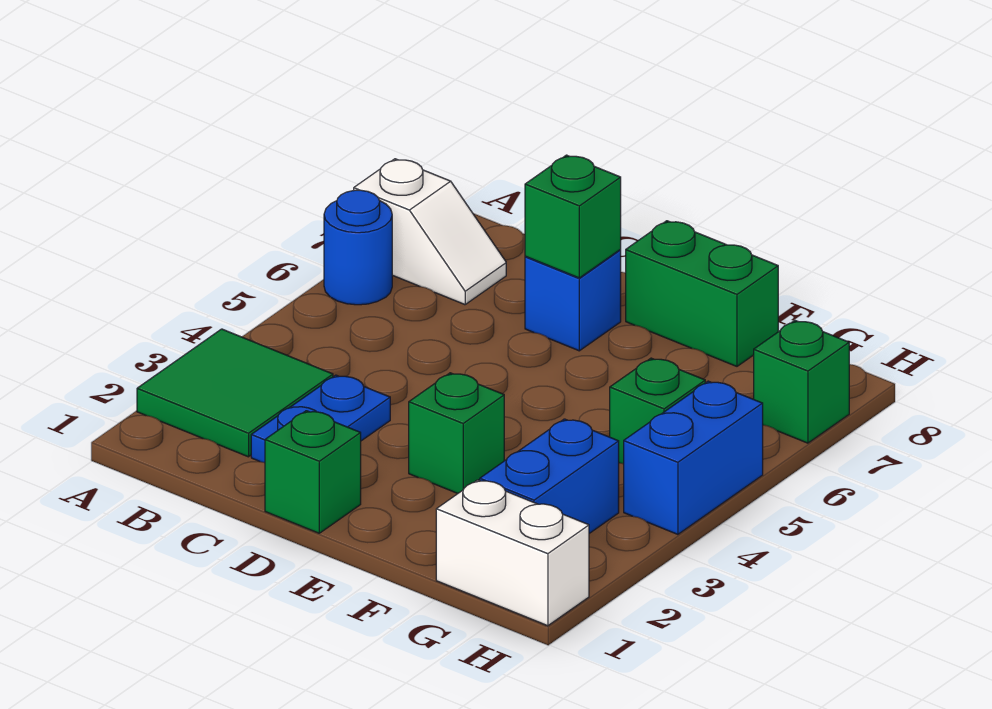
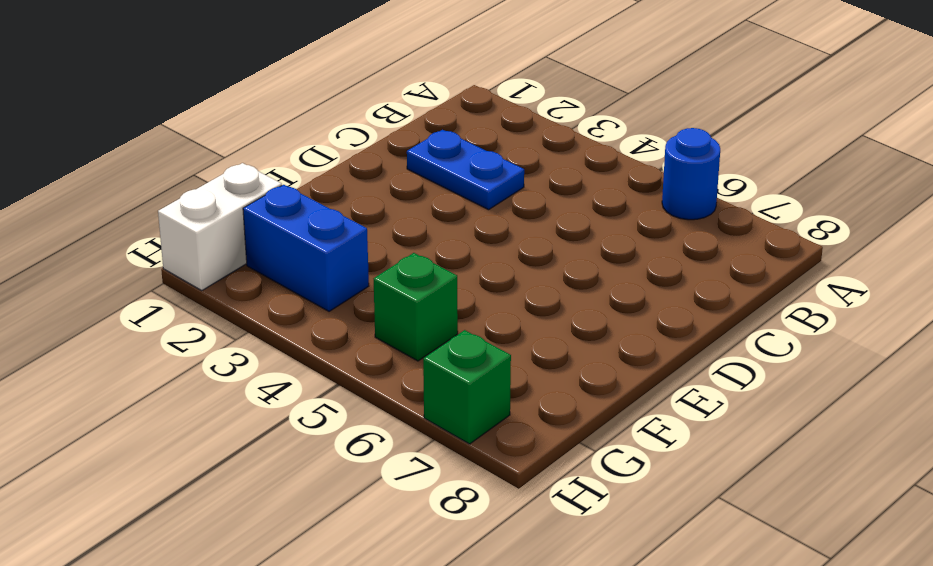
none -> green 2x2 tile [137,329,333,457]
none -> white 1x2 slope [354,159,506,305]
none -> green 1x1 brick [265,411,361,533]

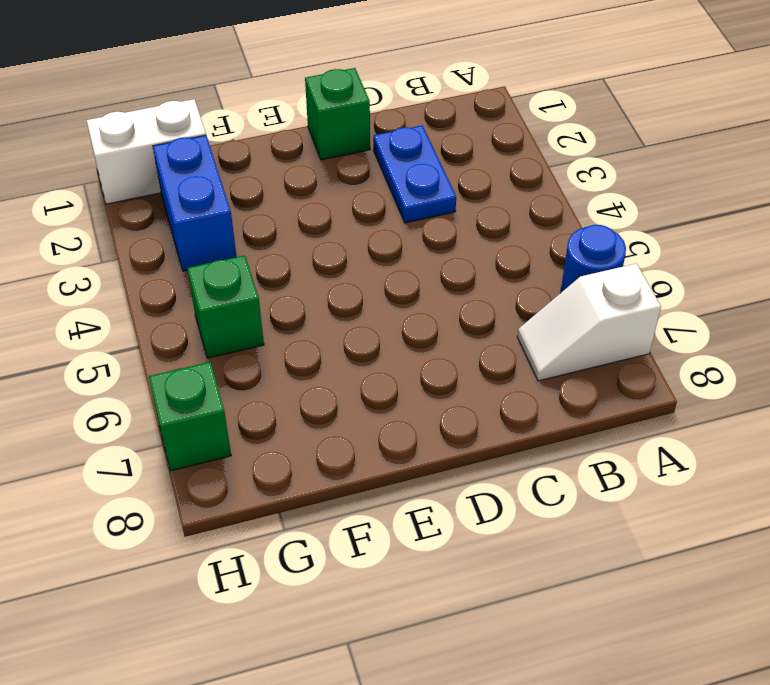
none -> green 2x2 tile [137,329,333,457]
none -> blue 1x1 brick [525,250,621,351]
none -> green 1x1 brick [409,373,504,493]

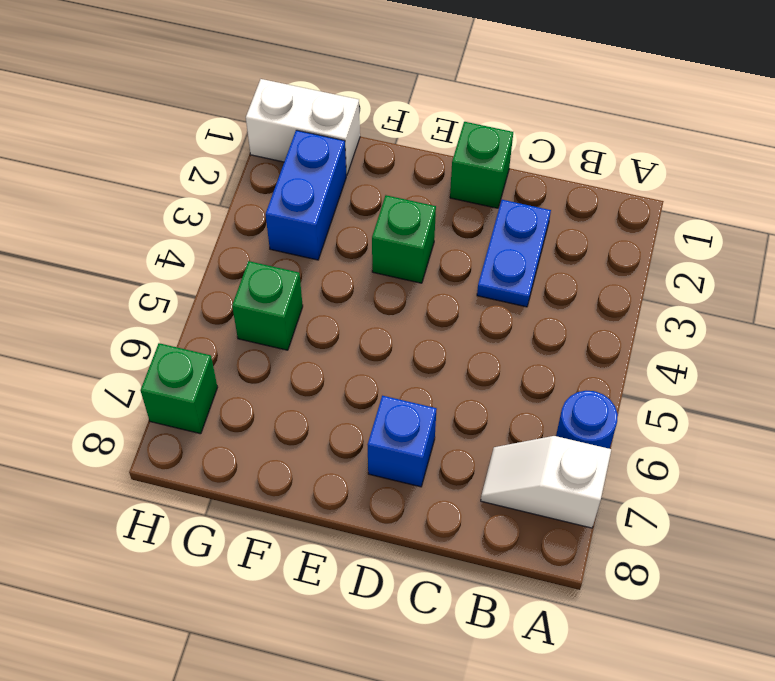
none -> green 2x2 tile [137,329,333,457]
none -> green 1x2 brick [626,221,778,366]
none -> blue 1x2 brick [624,381,763,534]

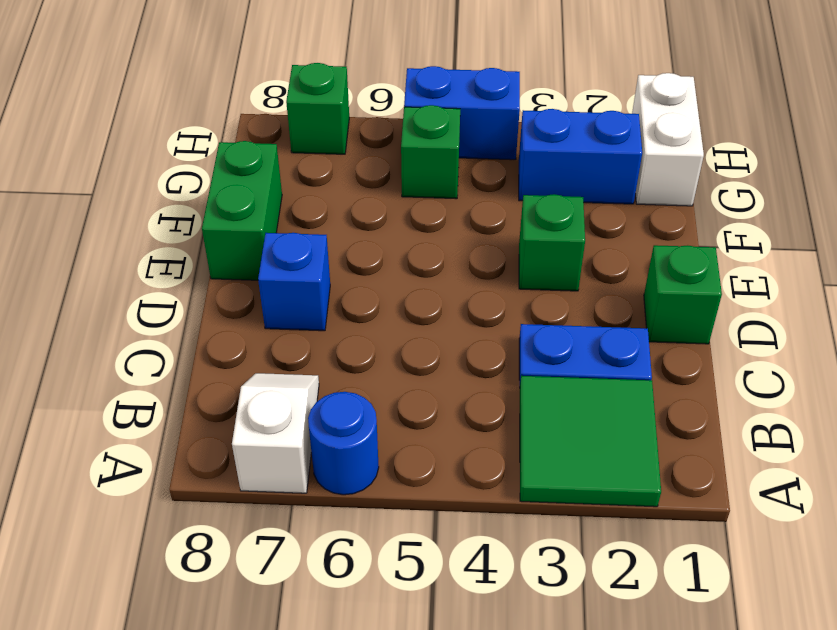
none -> green 1x1 brick [525,155,621,278]

